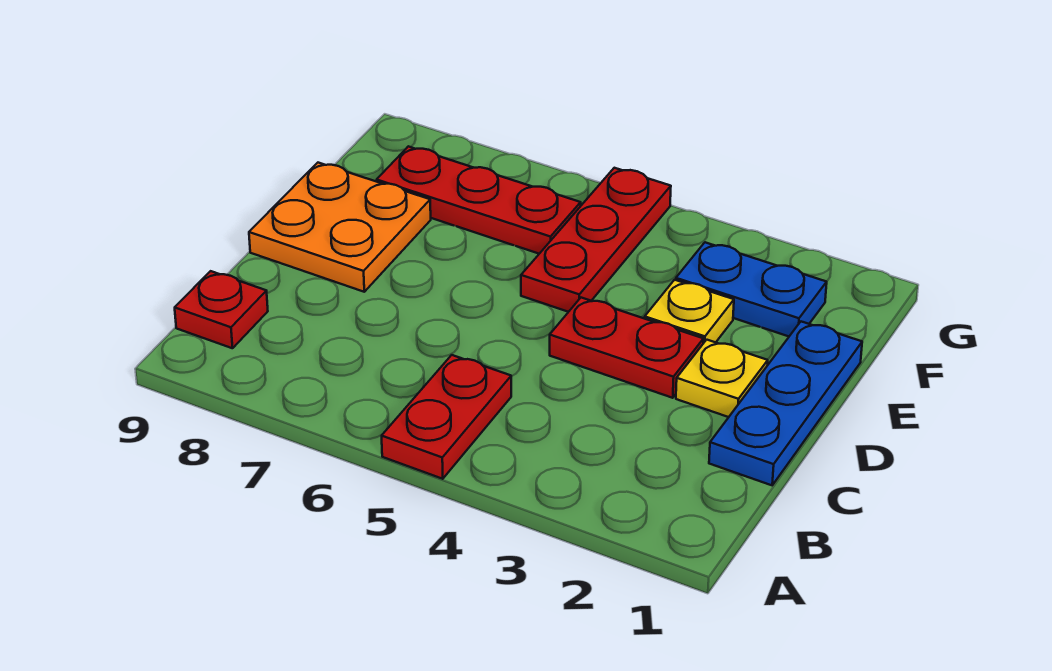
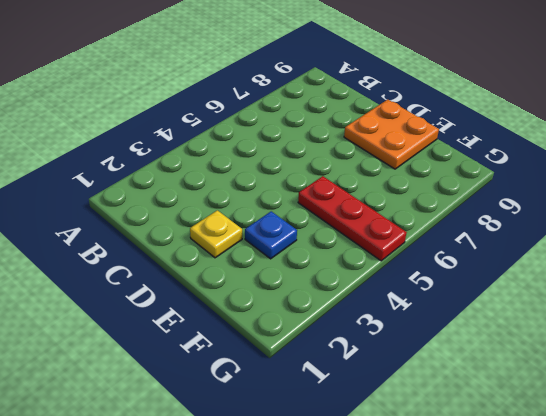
blue 1x1 plate [245,211,297,259] -> yellow 1x1 plate [645,280,734,343]
none -> red 1x2 plate [382,355,511,479]
none -> red 1x1 plate [175,271,268,348]

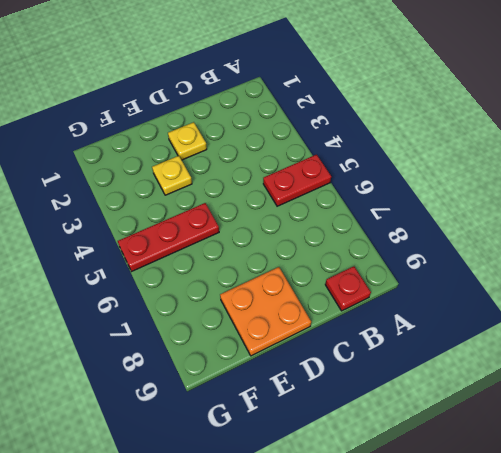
none -> blue 1x3 plate [709,322,862,485]
none -> red 1x2 plate [550,298,703,398]

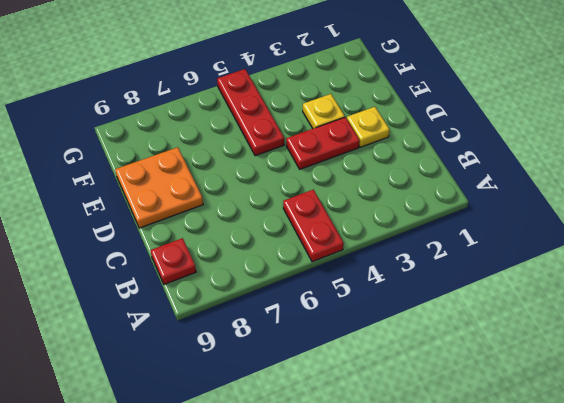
none -> blue 1x3 plate [709,322,862,485]
none -> blue 1x2 plate [676,242,827,336]

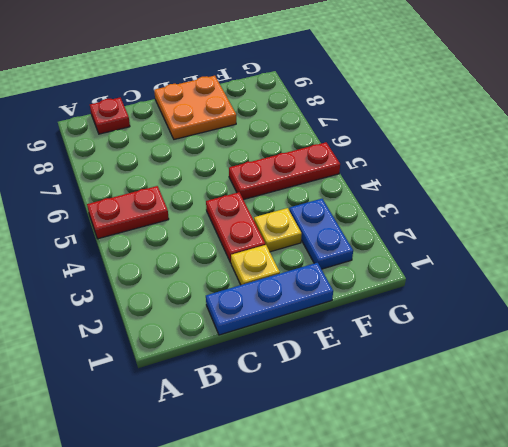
none -> red 1x3 plate [377,146,581,254]

